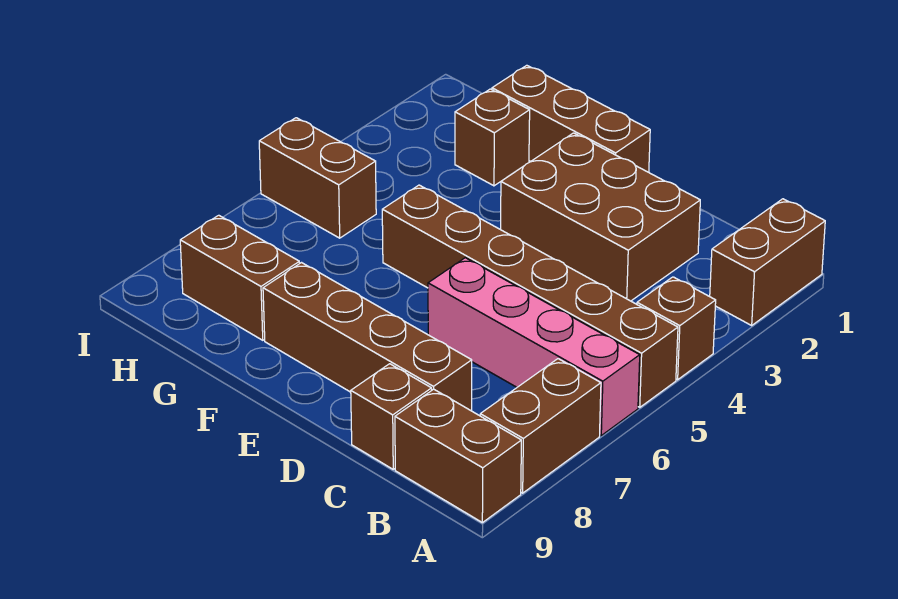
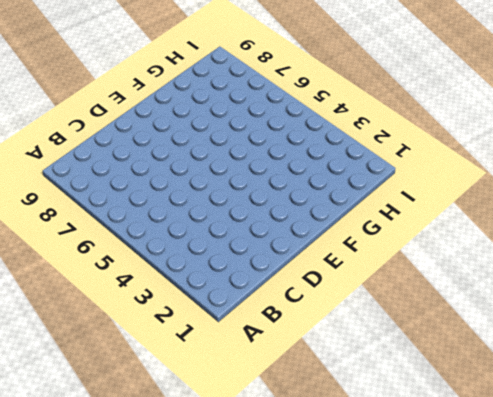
none -> brown 1x2 brick [710,199,825,325]
none -> brown 1x1 brick [637,277,716,380]
none -> brown 1x6 brick [382,185,678,407]

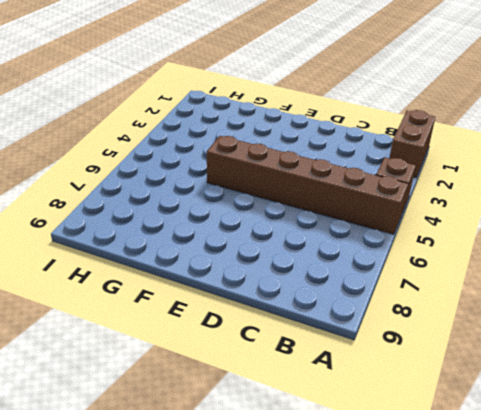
none -> pink 1x4 brick [428,258,640,435]
none -> brown 1x2 brick [480,359,601,493]
none -> brown 1x2 brick [395,389,521,523]

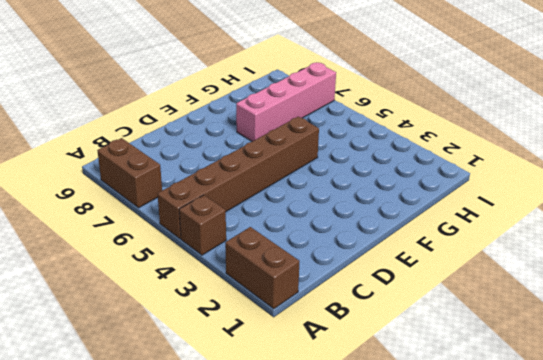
pink 1x4 brick [236,63,336,141] -> pink 1x4 brick moved to [428,258,640,435]
none -> brown 1x2 brick [395,389,521,523]
none -> brown 2x3 brick [501,133,700,301]
none -> brown 1x4 brick [263,263,472,411]

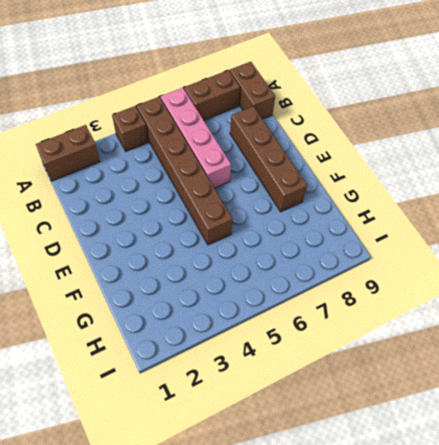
none -> brown 2x3 brick [501,133,700,301]
none -> brown 1x1 brick [351,364,432,469]
none -> brown 1x3 brick [492,65,650,172]

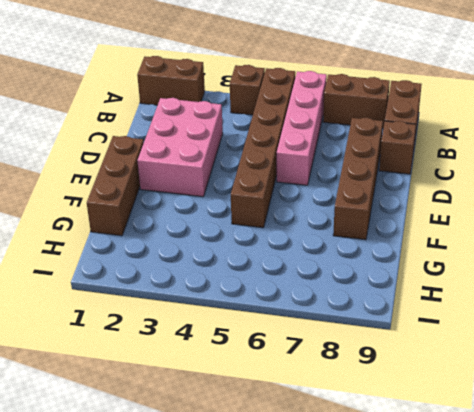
pink 2x3 brick [137,98,223,197] -> brown 2x3 brick [501,133,700,301]
none -> brown 1x1 brick [455,89,530,186]
none -> brown 1x2 brick [180,215,300,340]
none -> brown 1x2 brick [259,118,376,238]

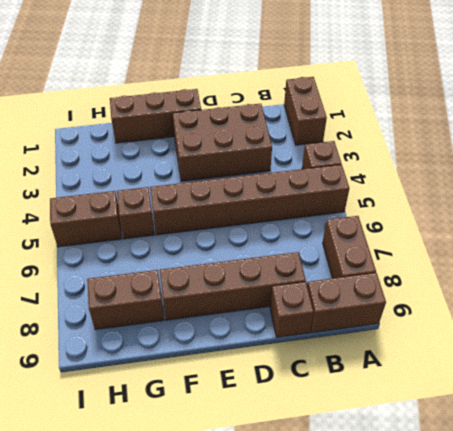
brown 1x1 brick [117,187,154,239] -> brown 1x1 brick moved to [455,89,530,186]
none -> pink 1x4 brick [428,258,640,435]

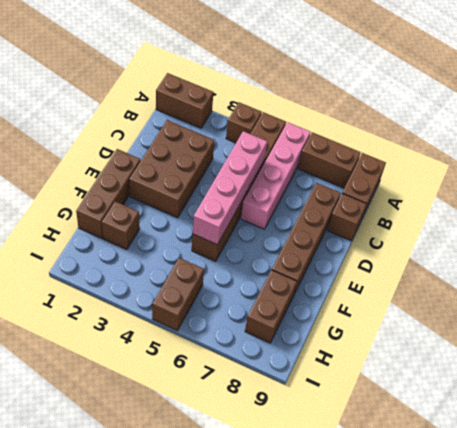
pink 1x4 brick [193,131,267,245] -> none

